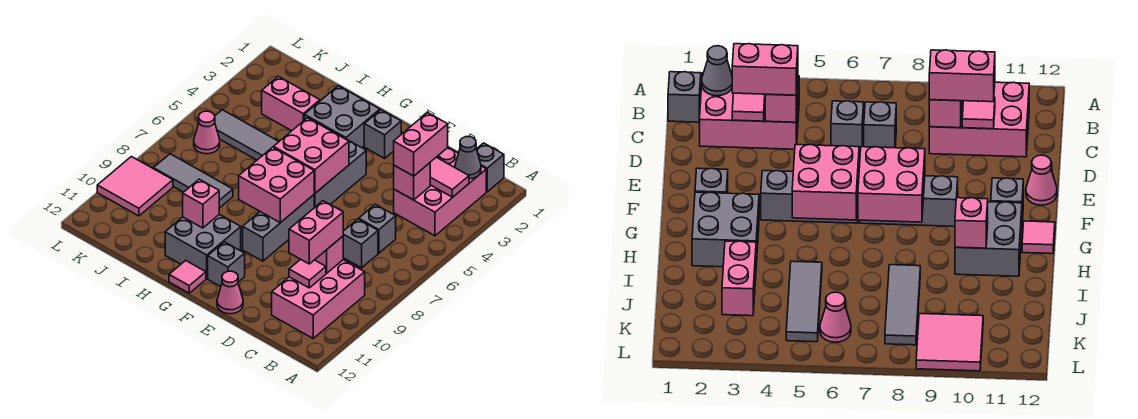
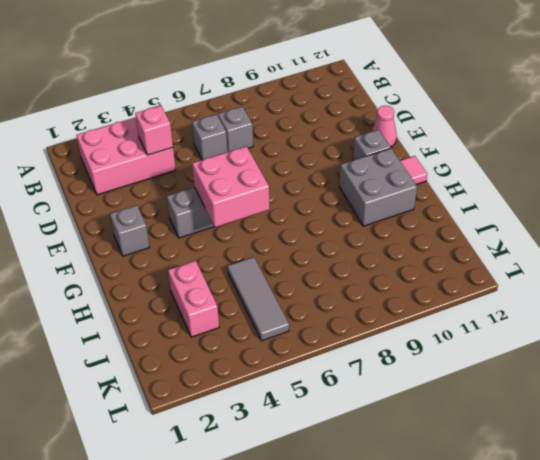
none -> grey 1x1 brick [477,143,504,192]
none -> pink 2x3 brick [272,260,365,338]
none -> grey 1x3 brick [243,195,314,261]

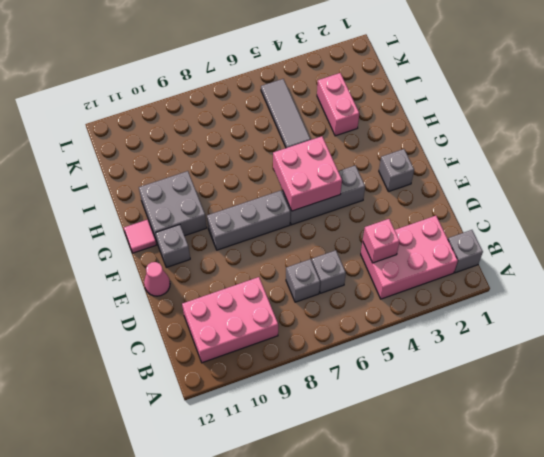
none -> grey 2x2 brick [304,86,380,148]
none -> grey 1x3 tile [153,154,233,208]
none -> pink 1x1 cone [194,111,220,154]

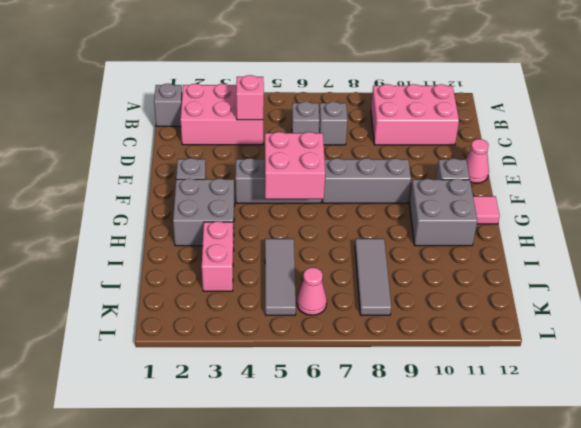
none -> pink 2x2 tile [97,157,173,216]
none -> grey 1x1 cone [455,137,481,179]
none -> pink 1x2 tile [430,157,469,197]

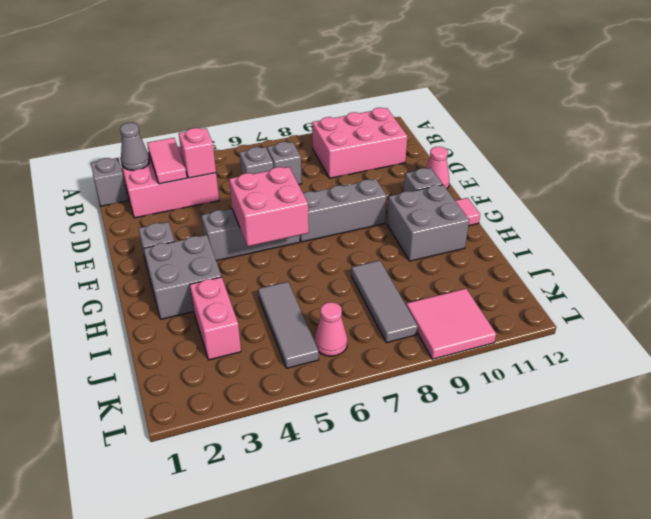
none -> pink 1x1 brick [315,236,343,273]
none -> pink 1x1 tile [289,259,326,288]
none -> pink 2x2 brick [239,147,314,223]

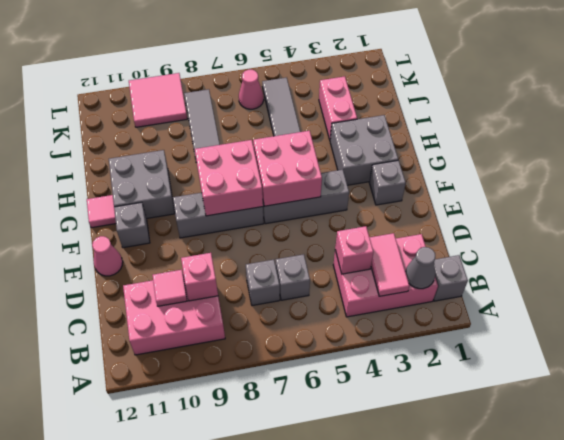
none -> pink 1x1 brick [183,179,219,228]
none -> pink 1x2 brick [394,113,448,176]
none -> pink 1x2 brick [289,201,343,264]

